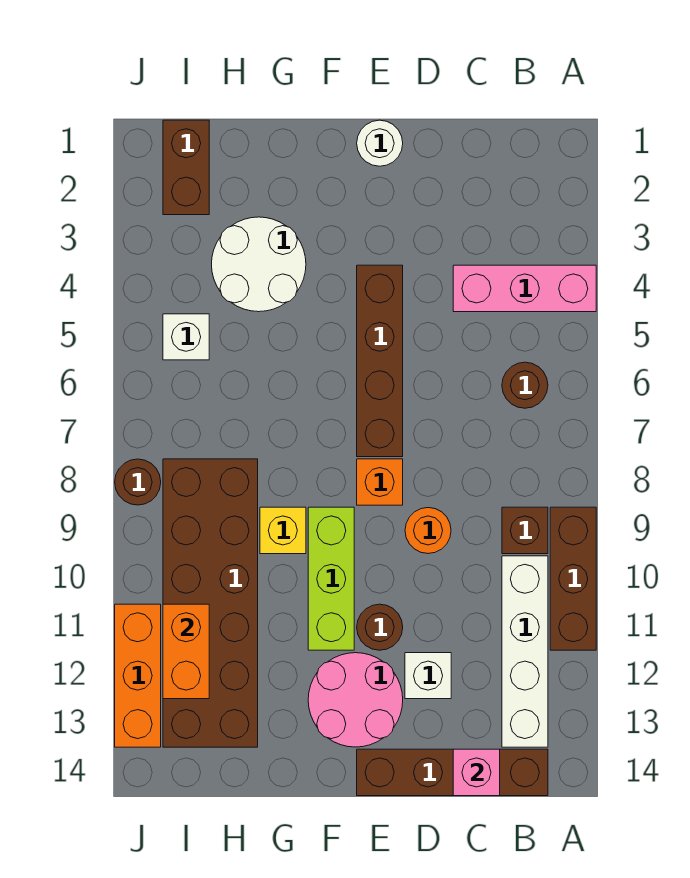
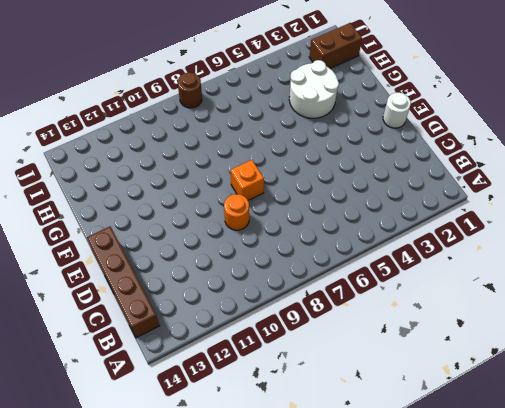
none -> pink 1x3 brick [453,265,596,312]
none -> brown 1x3 brick [550,507,596,650]
none -> brown 1x1 round brick [502,362,548,408]

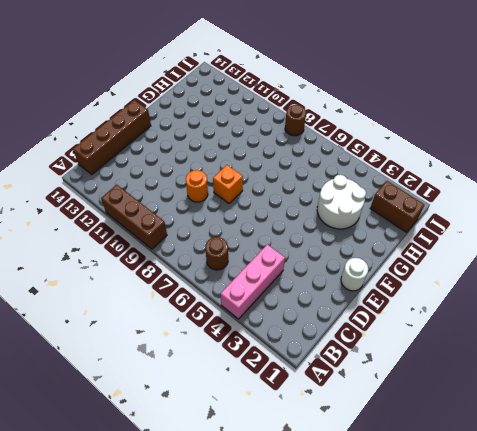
none -> brown 1x1 brick [502,507,548,554]
none -> white 1x4 brick [502,556,548,747]
none -> white 1x1 brick [405,653,451,699]

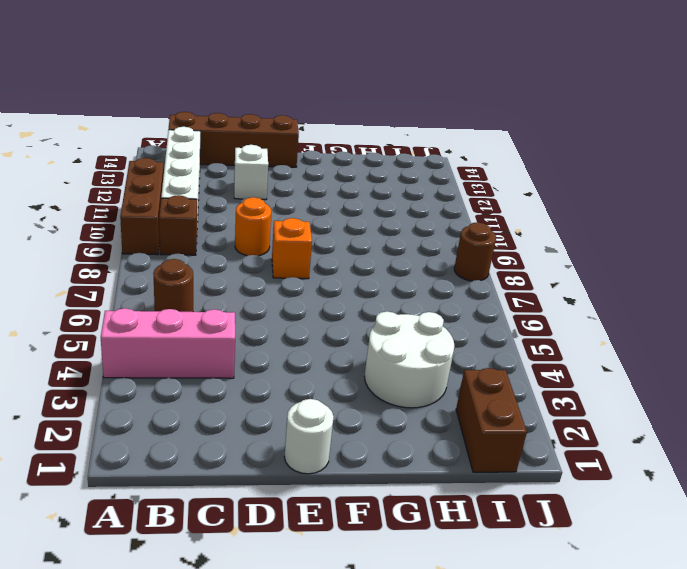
none -> brown 1x4 brick [357,265,403,457]
none -> brown 1x1 round brick [357,604,403,650]
none -> pink 2x2 round brick [308,653,403,747]

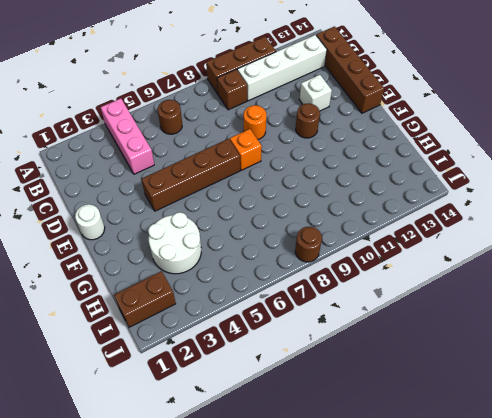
none -> pink 2x2 round brick [308,653,403,747]
none -> lime 1x3 brick [308,507,354,650]
none -> yellow 1x1 brick [260,507,306,554]

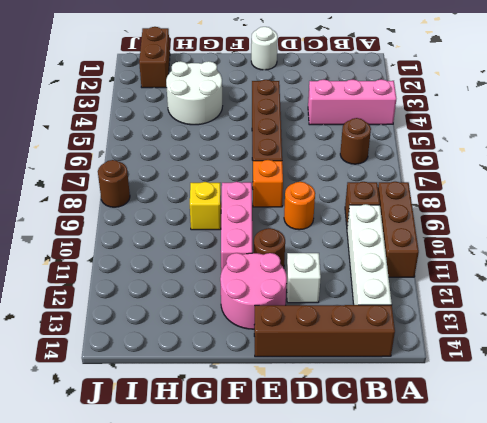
pink 1x3 brick [221,182,252,272] -> lime 1x3 brick [308,507,354,650]
none -> brown 2x6 brick [163,459,258,747]
none -> white 1x1 brick [163,314,209,360]
none -> orange 1x3 brick [115,604,161,747]

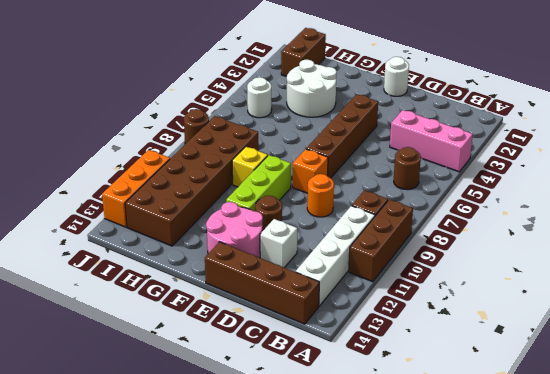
white 1x1 round brick [247,77,272,118] -> white 1x1 brick [163,314,209,360]
none -> pink 1x1 brick [453,749,500,796]
none -> orange 1x2 brick [163,604,209,699]

